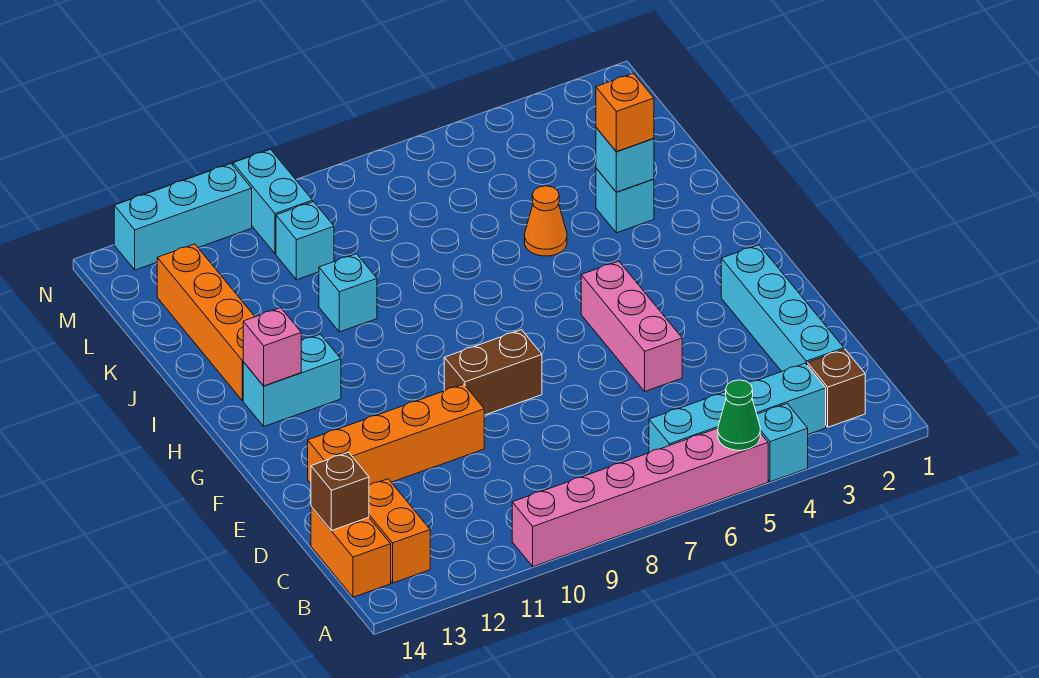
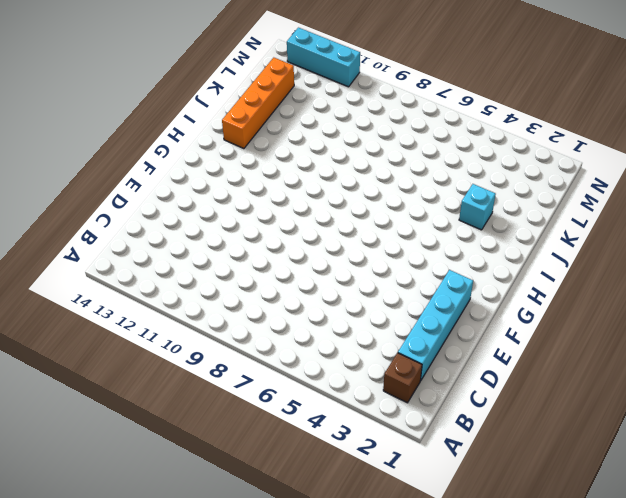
none -> cyan 1x1 brick [757,404,808,482]
none -> pink 1x6 brick [512,428,768,567]
none -> cyan 1x4 brick [649,363,826,453]

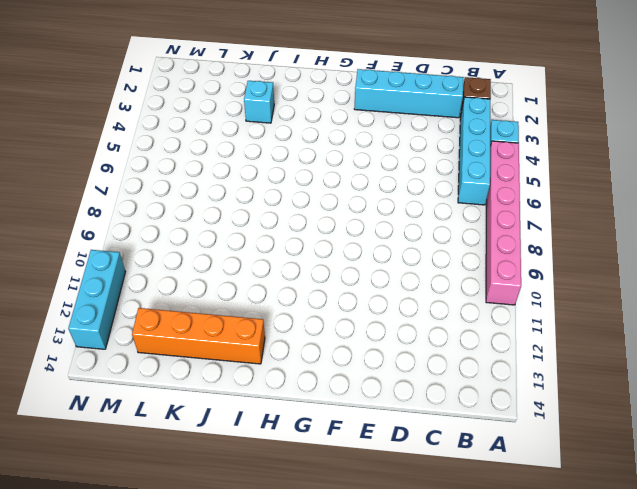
none -> orange 1x2 brick [369,479,430,583]
none -> orange 1x2 brick [311,507,391,597]
none -> pink 1x3 brick [581,261,682,391]

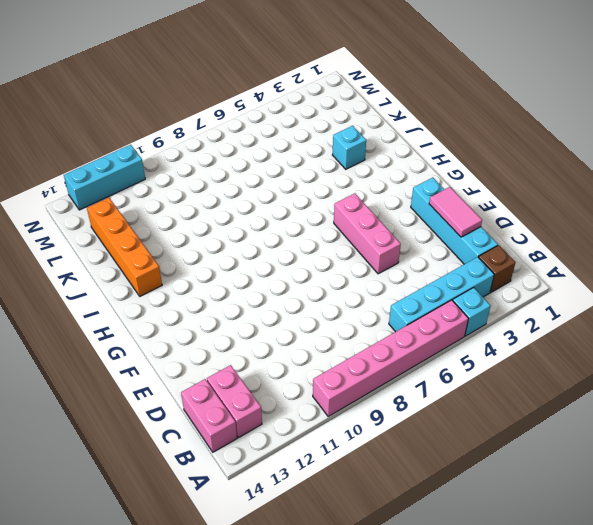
pink 1x2 brick [207,365,262,438] -> orange 1x2 brick [369,479,430,583]
pink 1x2 brick [181,379,237,452] -> orange 1x2 brick [311,507,391,597]
pink 1x2 tile [429,187,482,237] -> none
none -> orange 1x4 brick [308,384,484,485]
none -> brown 1x2 brick [444,330,542,415]
none -> cyan 1x2 brick [243,334,341,426]

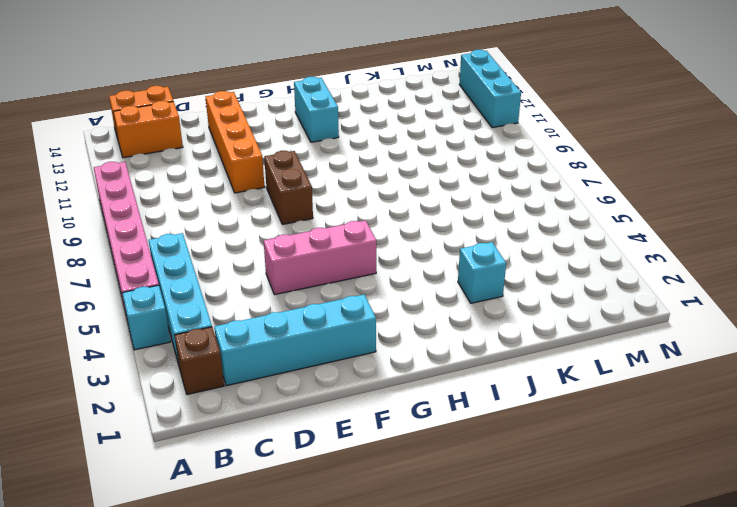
none -> orange 1x4 brick [157,244,255,400]
none -> orange 1x1 cone [525,186,567,256]
none -> cyan 1x1 brick [319,254,377,332]

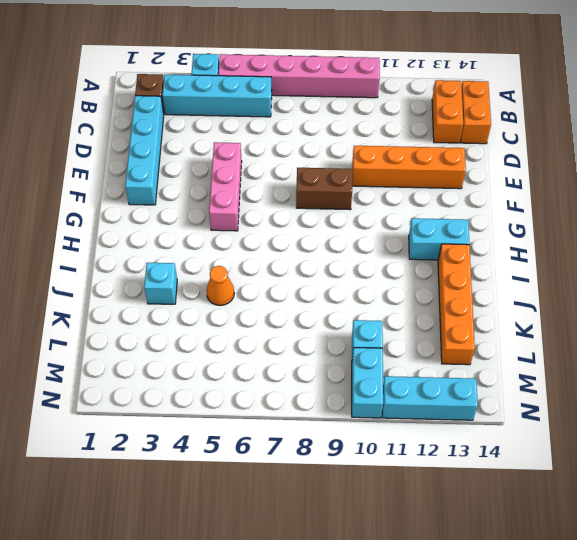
none -> cyan 1x1 brick [319,254,377,332]
none -> green 1x1 cone [718,380,760,450]
none -> brown 1x1 brick [311,452,369,531]

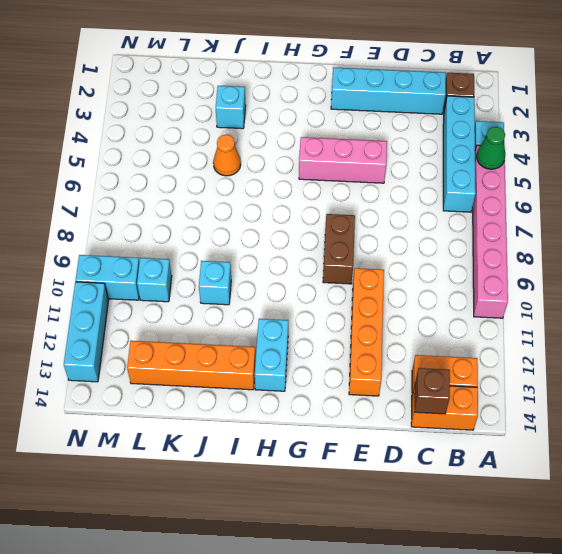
none -> pink 1x1 brick [243,308,301,386]
none -> cyan 1x1 brick [596,128,654,192]
none -> orange 1x1 brick [596,73,654,152]

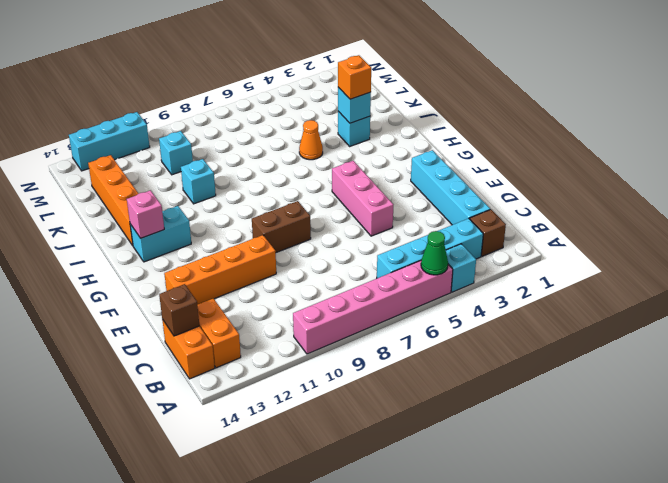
none -> cyan 1x2 brick [233,149,313,254]

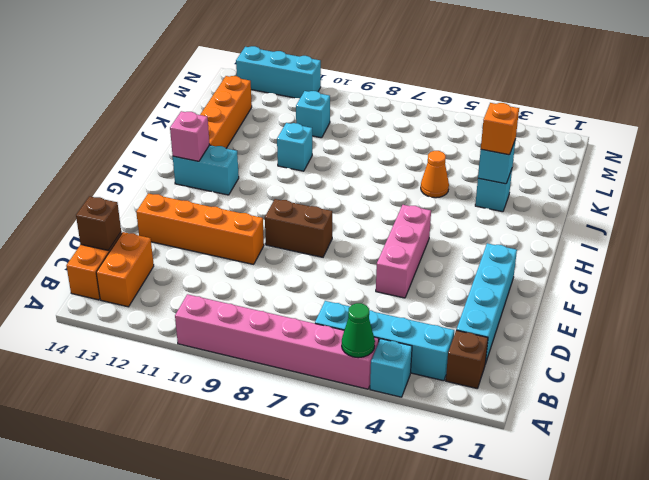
none -> cyan 1x2 brick [233,149,313,254]

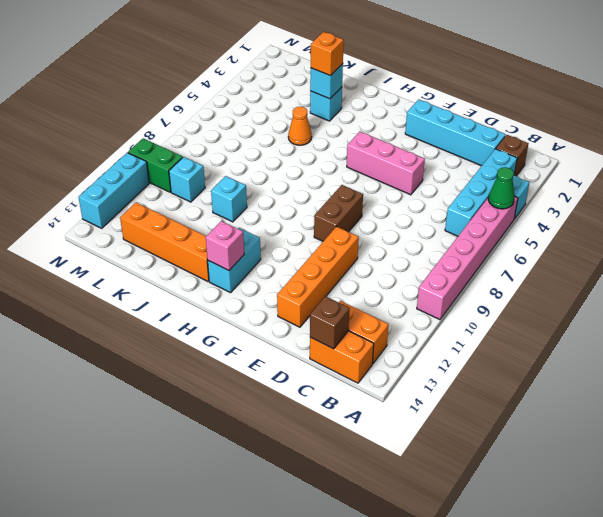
green 1x2 brick [128,138,183,192] -> cyan 1x2 brick [233,149,313,254]

